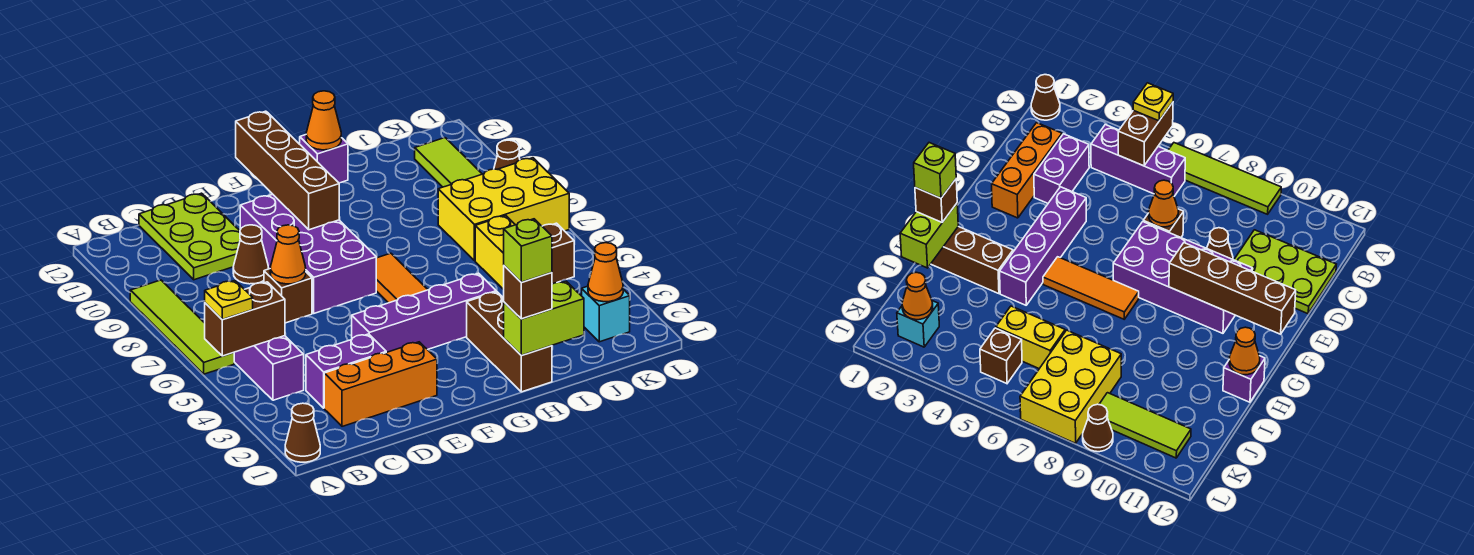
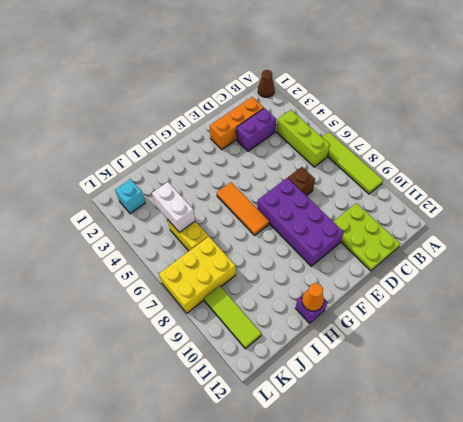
lime 1x3 brick [277,110,330,167] -> purple 1x3 brick [234,336,304,400]
white 1x2 brick [152,182,195,233] -> none
none -> brown 1x1 cone [233,225,269,284]
none -> purple 1x4 brick [352,273,496,352]
none -> brown 1x3 brick [467,292,552,392]

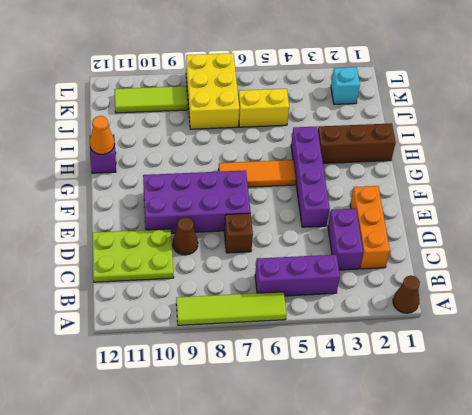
none -> brown 1x1 brick [542,223,574,284]
none -> brown 1x1 cone [494,140,520,169]
none -> brown 1x2 brick [205,282,285,356]

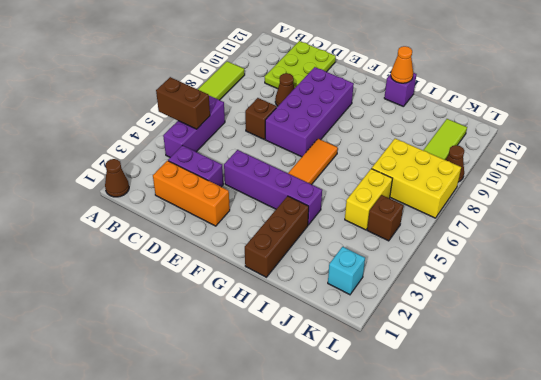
none -> orange 1x1 cone [270,225,306,284]
none -> brown 1x4 brick [236,111,339,230]
none -> lime 1x2 brick [504,281,584,355]

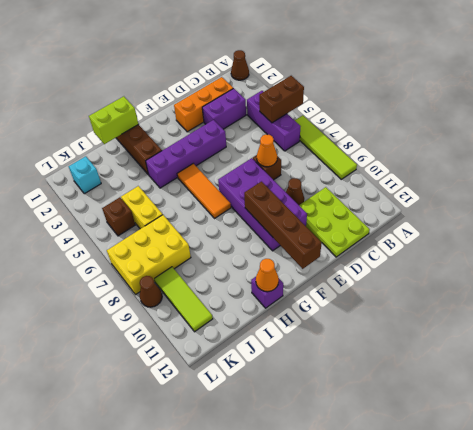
none -> orange 1x1 cone [588,243,623,302]
none -> yellow 1x1 plate [205,281,253,320]
none -> brown 1x1 brick [504,266,552,319]

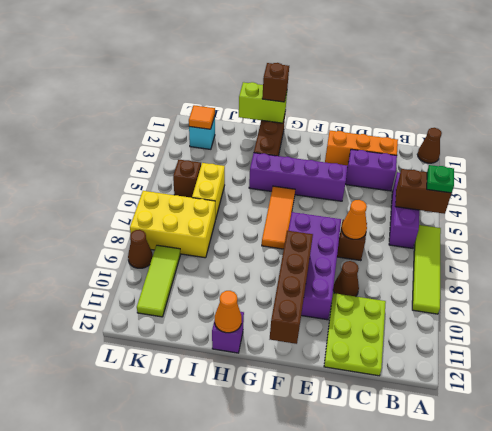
green 1x1 plate [427,165,454,193] -> yellow 1x1 plate [205,281,253,320]
orange 1x1 tile [189,105,215,129] -> orange 1x1 cone [588,243,623,302]
none -> lime 1x1 brick [504,219,552,282]

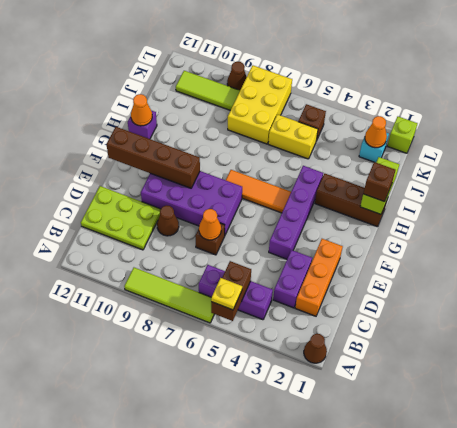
lime 1x1 brick [387,117,418,153] -> lime 1x1 brick moved to [504,219,552,282]

